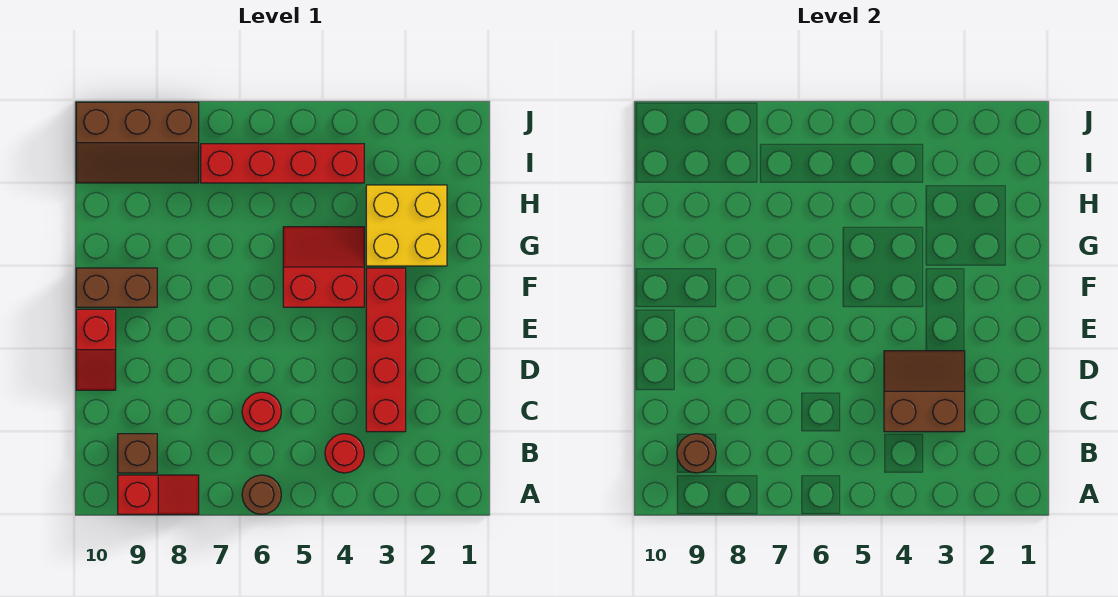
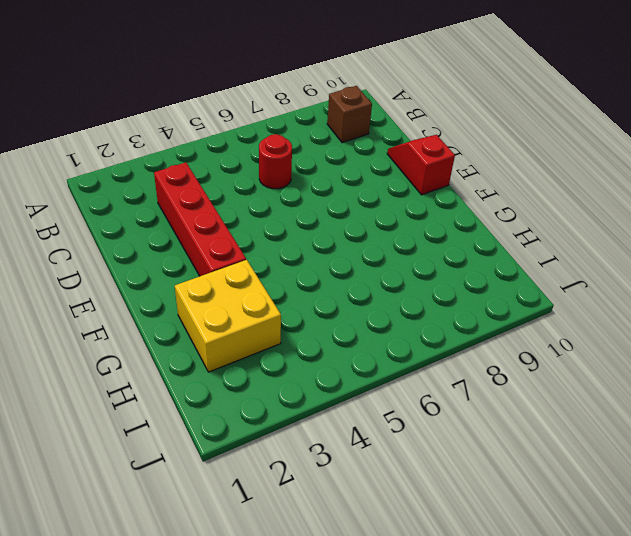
none -> brown 1x1 round brick [242,475,281,514]
none -> red 1x2 slope [118,475,199,514]
none -> red 1x1 round brick [325,434,364,473]

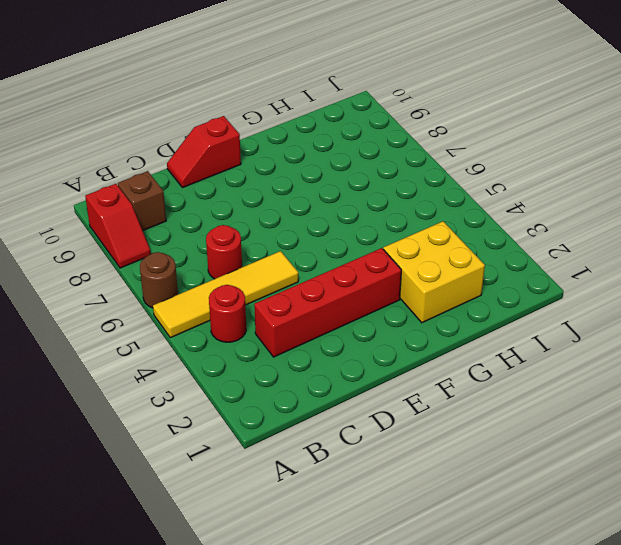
yellow 1x4 tile [153,251,298,338] -> none
none -> red 2x2 slope [283,227,364,307]
none -> brown 1x2 brick [76,268,157,307]
none -> red 1x4 brick [201,144,364,183]

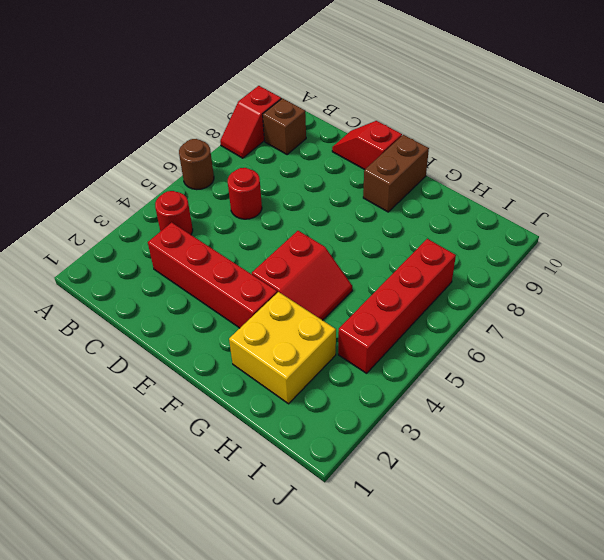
none -> brown 2x3 slope [76,102,199,183]
none -> brown 1x1 round brick [677,434,716,473]
none -> brown 2x2 slope [884,351,965,432]

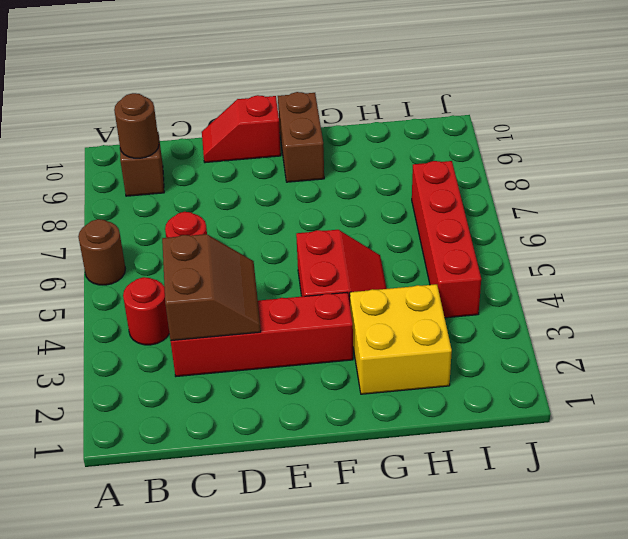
none -> red 1x2 slope [118,475,199,514]
none -> brown 2x3 slope [76,102,199,183]

